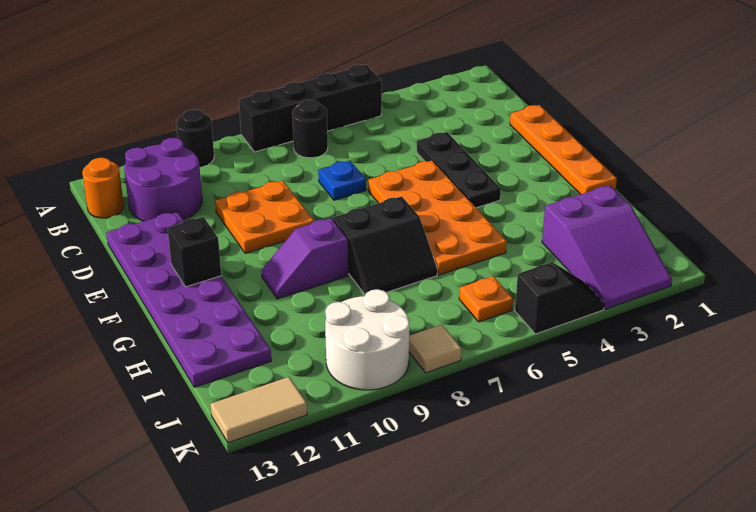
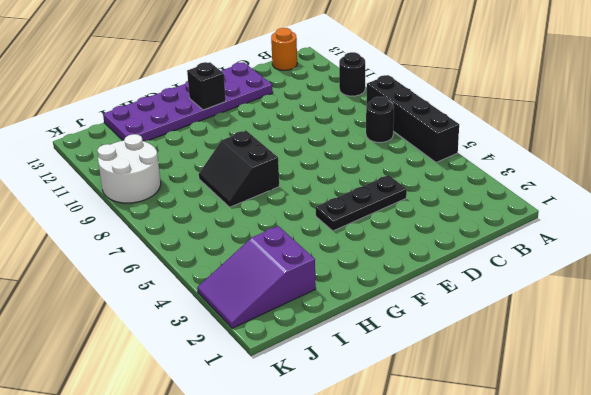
none -> purple 2x2 round brick [124,138,202,221]
none -> orange 1x4 plate [510,105,617,194]
none -> blue 1x1 plate [318,161,366,200]

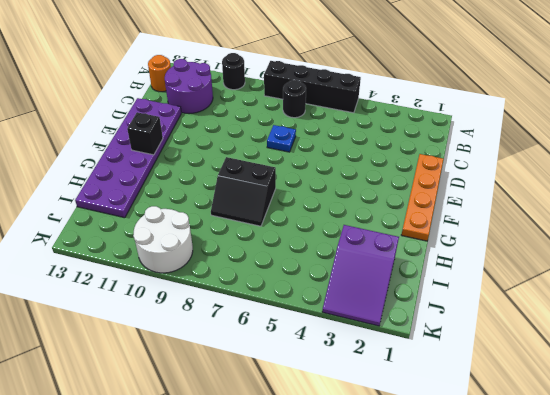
none -> black 1x3 plate [417,132,501,208]
none -> orange 2x2 plate [215,181,314,253]
none -> orange 2x4 plate [368,160,507,275]

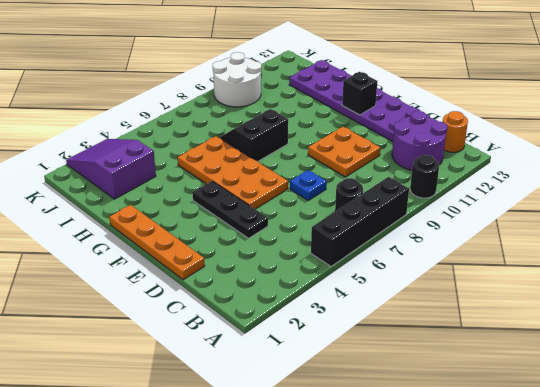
none -> purple 1x2 slope [261,218,348,299]
none -> orange 1x1 plate [459,276,513,322]
none -> black 1x2 slope [515,262,604,334]

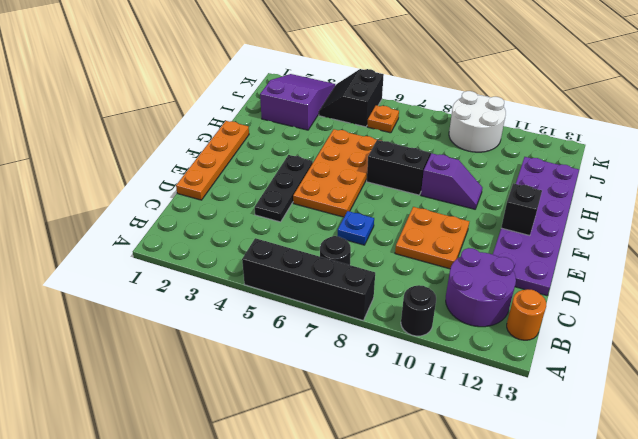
black 2x2 slope [319,69,384,127] -> black 1x2 slope [515,262,604,334]
none -> tan 1x1 tile [409,324,461,373]
none -> tan 1x2 tile [210,377,307,443]

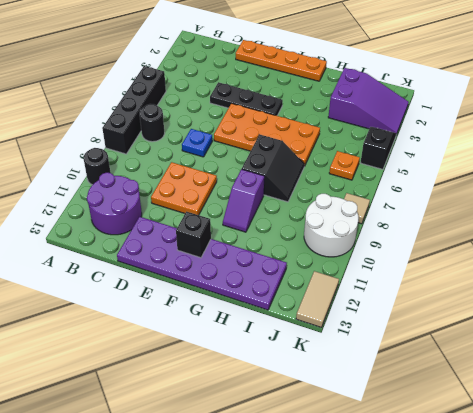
none -> orange 1x1 round brick [82,158,124,218]

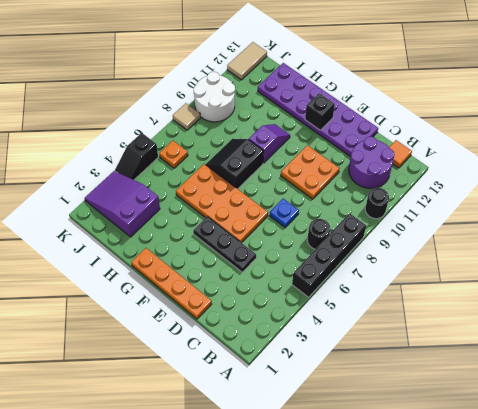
orange 1x1 tile [389,140,412,168] -> orange 1x1 round brick [82,158,124,218]

